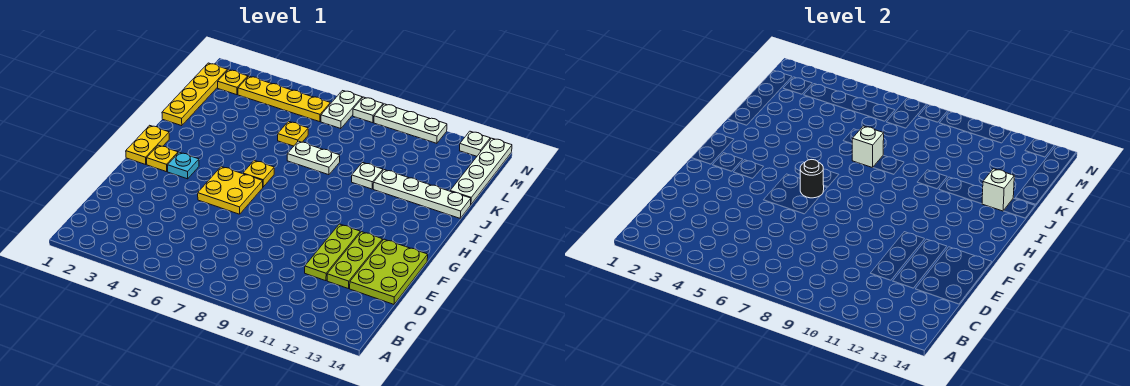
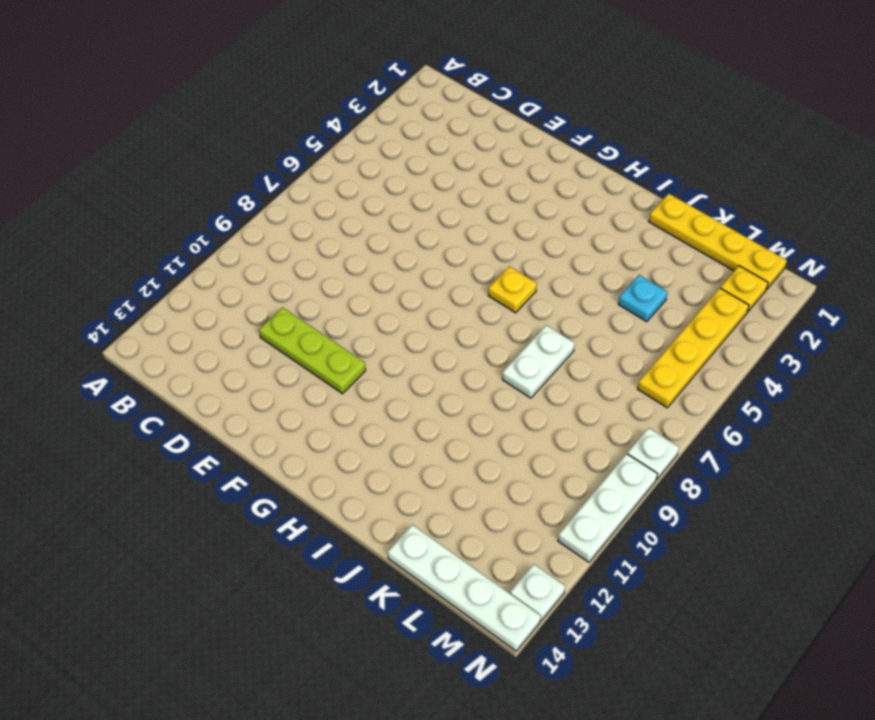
cyan 1x1 plate [618,275,668,322] -> cyan 1x1 plate moved to [168,152,199,179]
none -> lime 1x3 plate [327,232,383,289]
none -> lime 2x3 plate [350,239,428,304]
none -> yellow 2x2 plate [198,167,263,214]

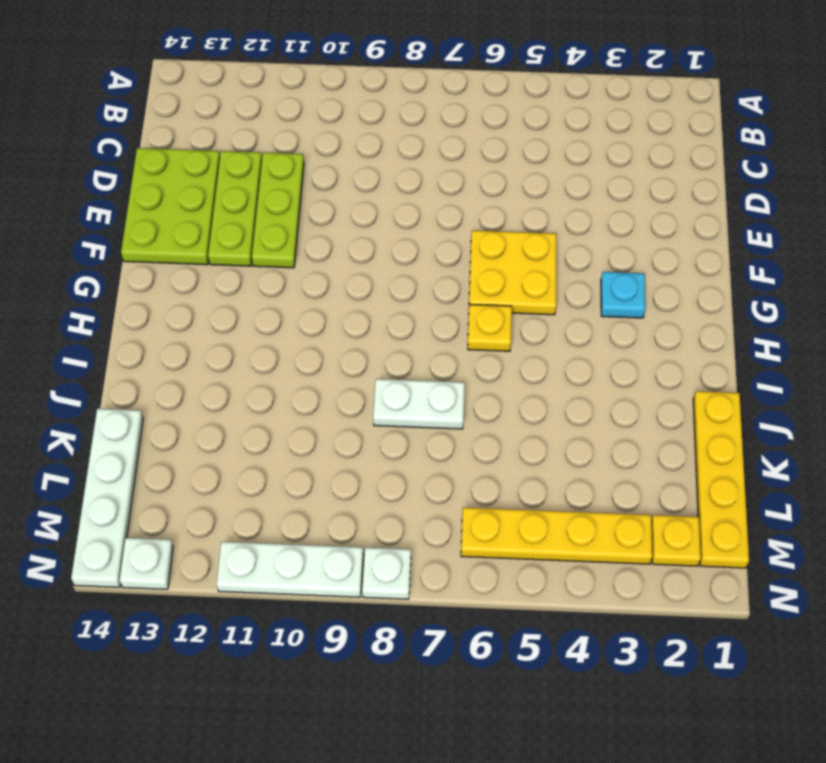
none -> yellow 1x2 plate [126,125,169,165]
none -> yellow 1x1 plate [147,145,178,172]
none -> white 1x1 plate [352,163,383,189]

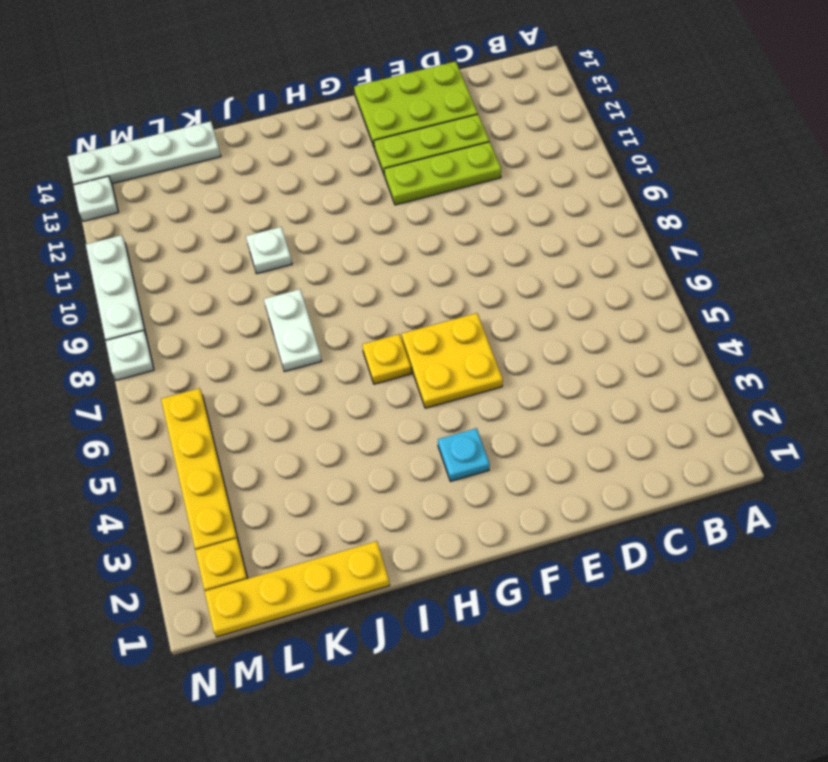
none -> yellow 1x2 plate [126,125,169,165]
none -> yellow 1x1 plate [147,145,178,172]
none -> white 1x4 plate [373,170,471,218]

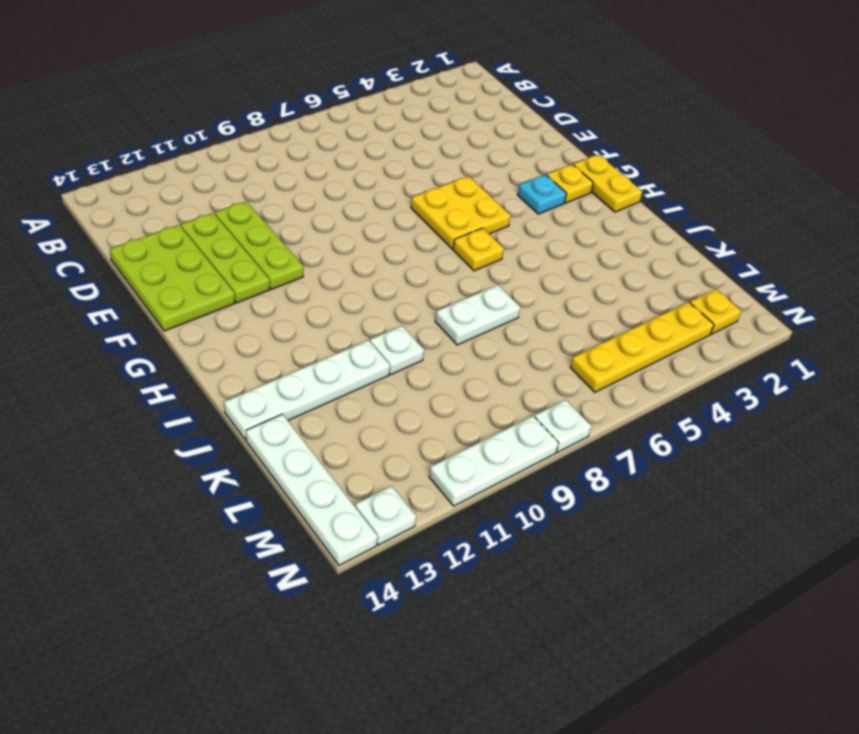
none -> yellow 1x4 plate [162,63,227,126]
none -> yellow 1x1 plate [278,121,308,146]
none -> white 1x2 plate [321,91,362,129]

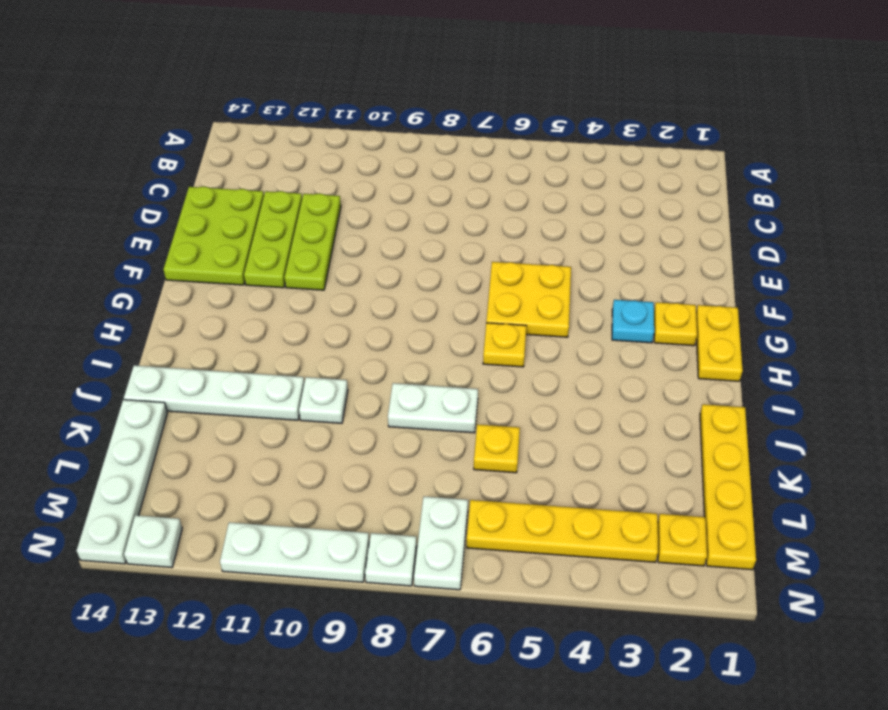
none -> black 1x1 round brick [800,160,824,198]
none -> white 1x1 brick [852,126,884,168]
none -> white 1x1 brick [982,169,1014,211]

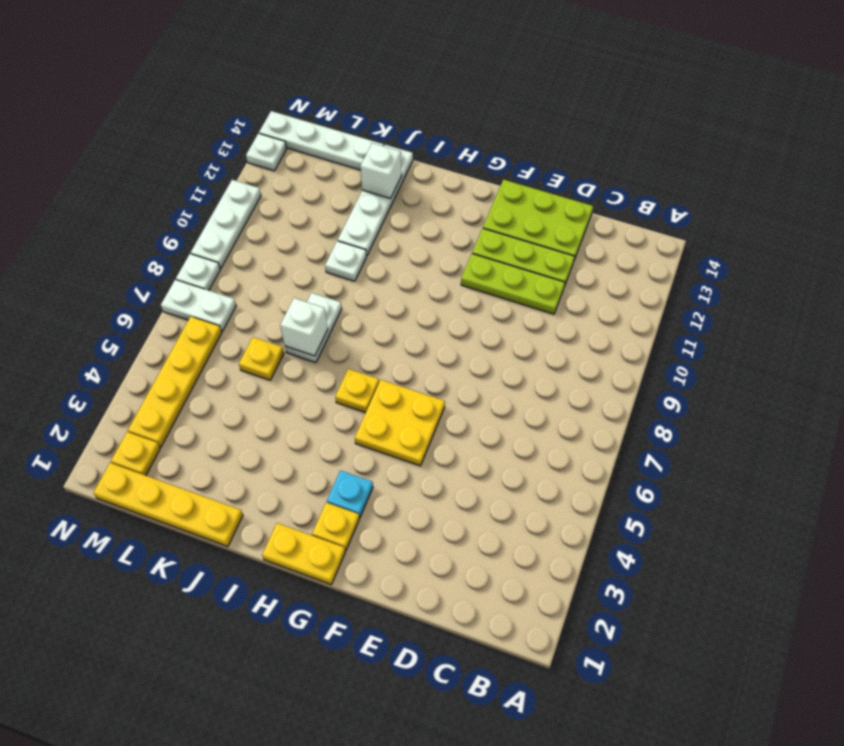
none -> black 1x1 round brick [800,160,824,198]

